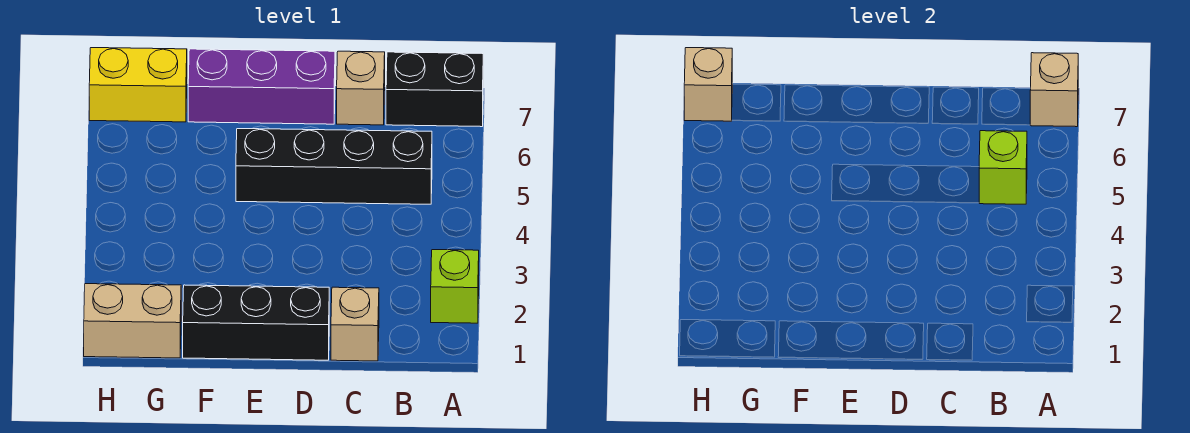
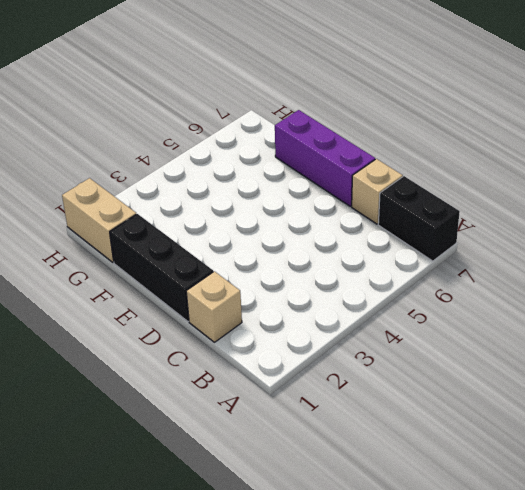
none -> lime 1x1 brick [431,250,479,323]
none -> black 1x4 brick [236,129,432,204]
none -> yellow 1x2 brick [89,48,187,122]

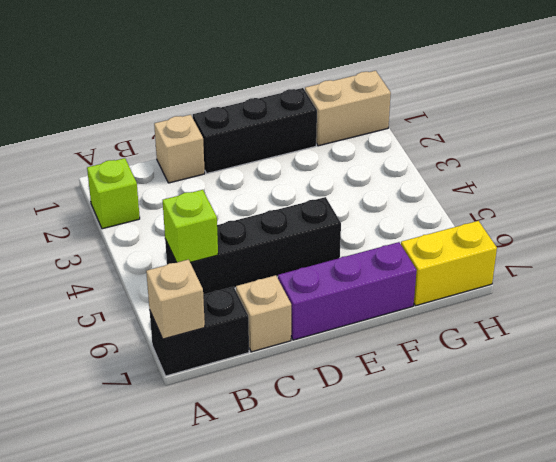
none -> tan 1x1 brick [684,48,732,121]

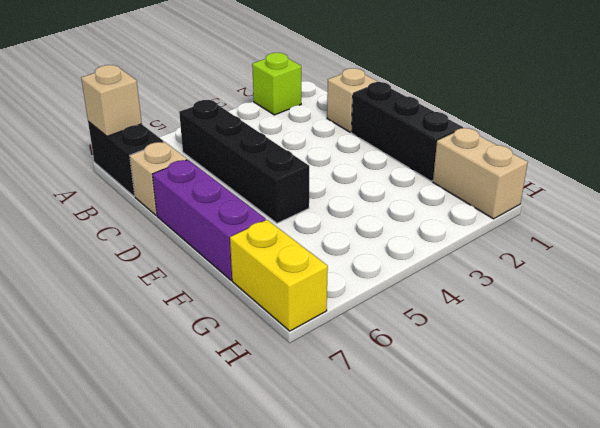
none -> lime 1x1 brick [979,131,1027,204]
none -> tan 1x1 brick [684,48,732,121]

